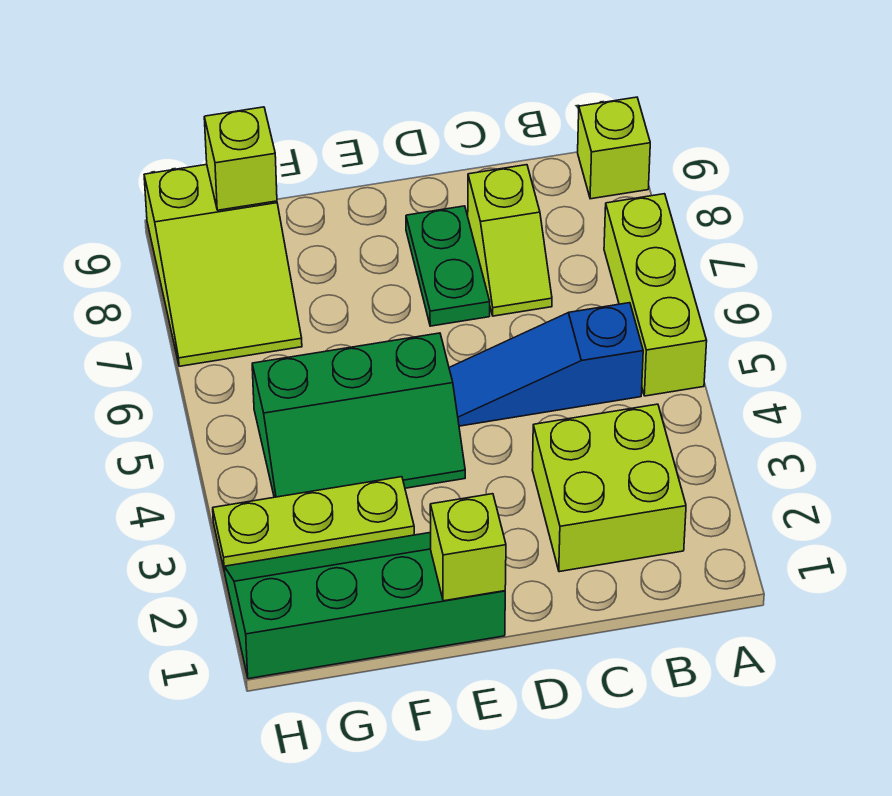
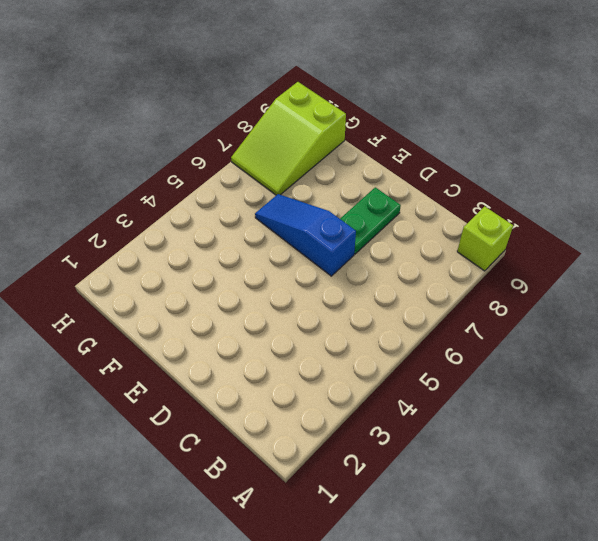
blue 1x3 slope [255,194,356,276] -> blue 1x3 slope moved to [449,303,643,426]
none -> lime 1x3 brick [604,194,707,396]
none -> lime 2x2 brick [532,404,686,572]
none -> lime 1x2 slope [468,165,552,316]

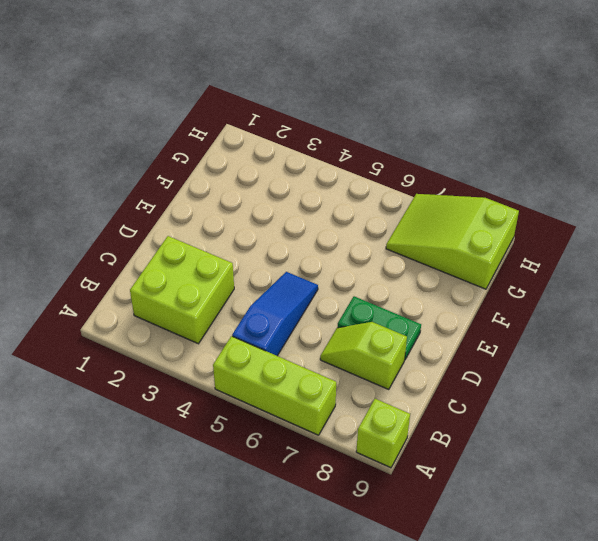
none -> green 2x4 slope [225,532,505,679]
none -> green 2x3 slope [252,333,465,497]
none -> lime 1x3 plate [213,477,414,572]

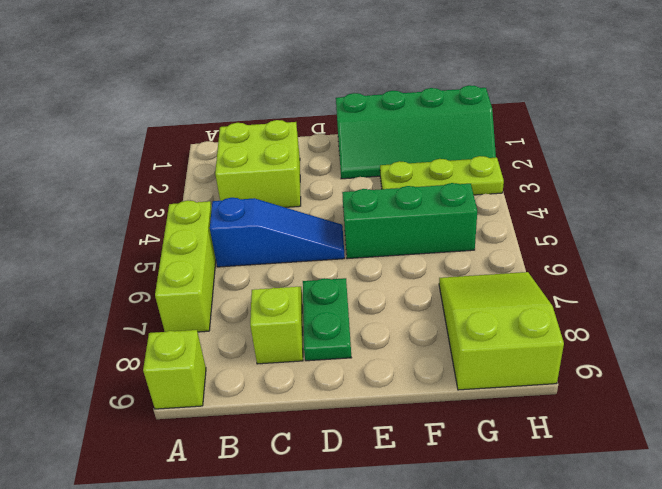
none -> lime 1x1 brick [430,494,506,601]
none -> lime 1x1 brick [204,107,277,210]

